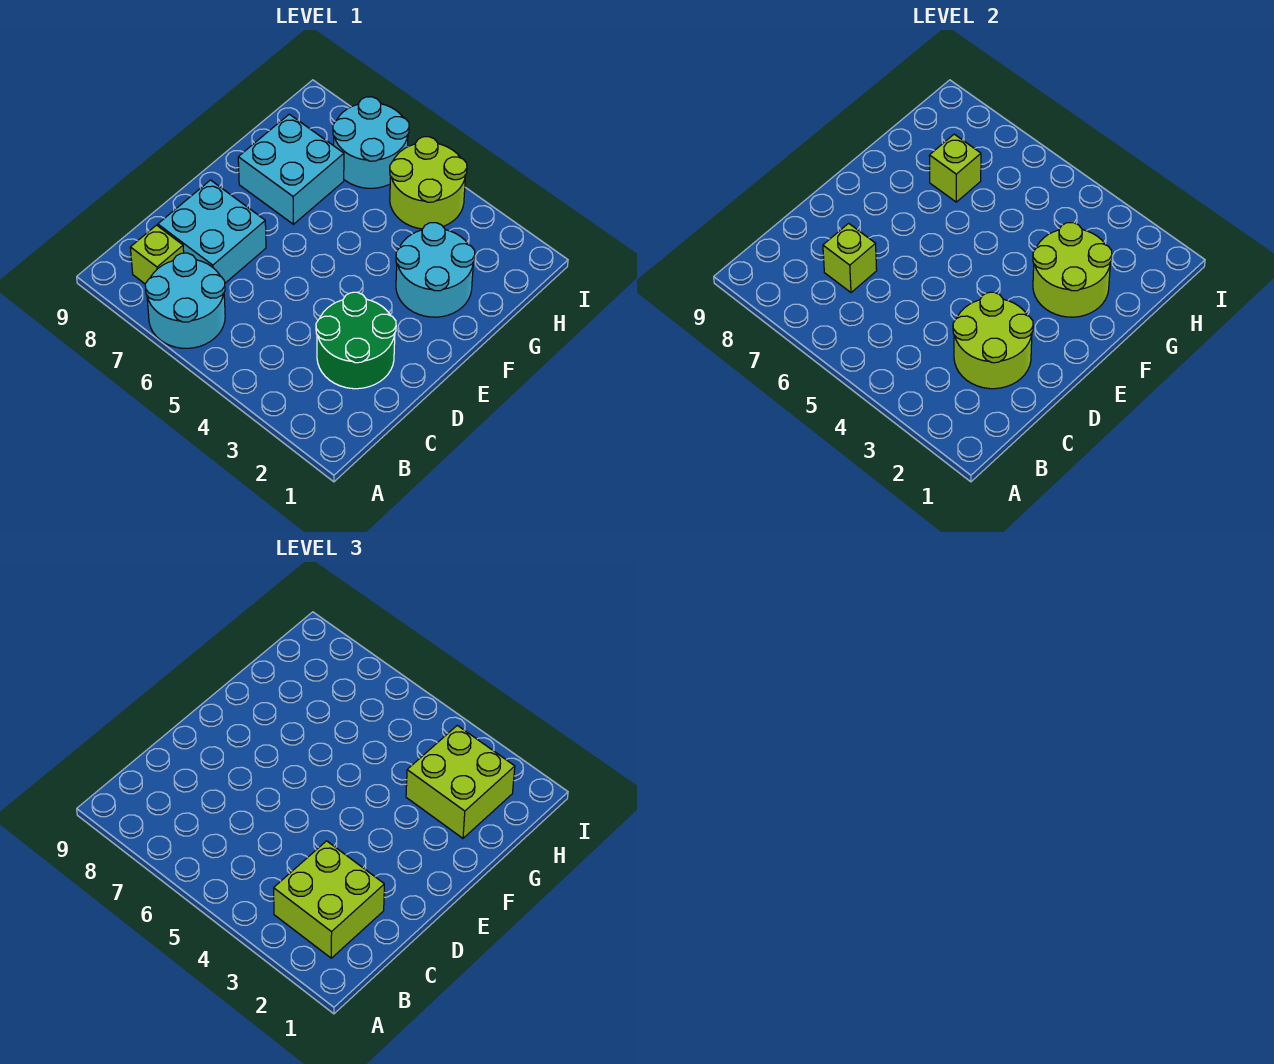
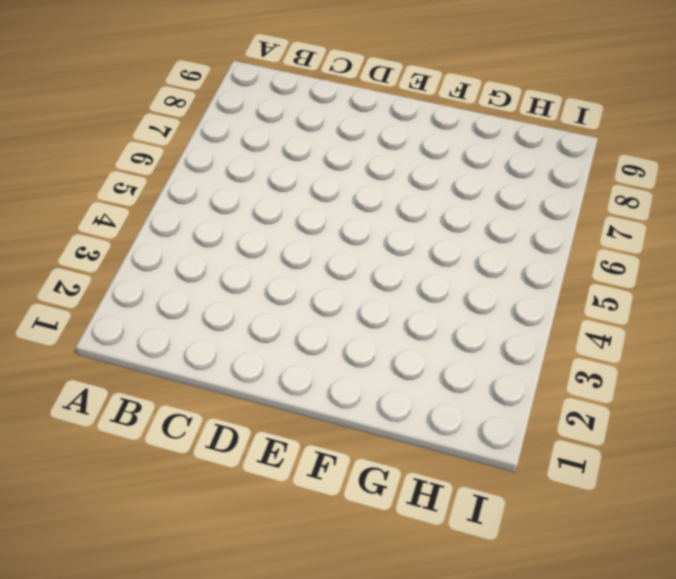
none -> cyan 2x2 round brick [145,253,225,348]
none -> lime 1x1 brick [130,225,184,284]
none -> green 2x2 round brick [316,292,396,389]

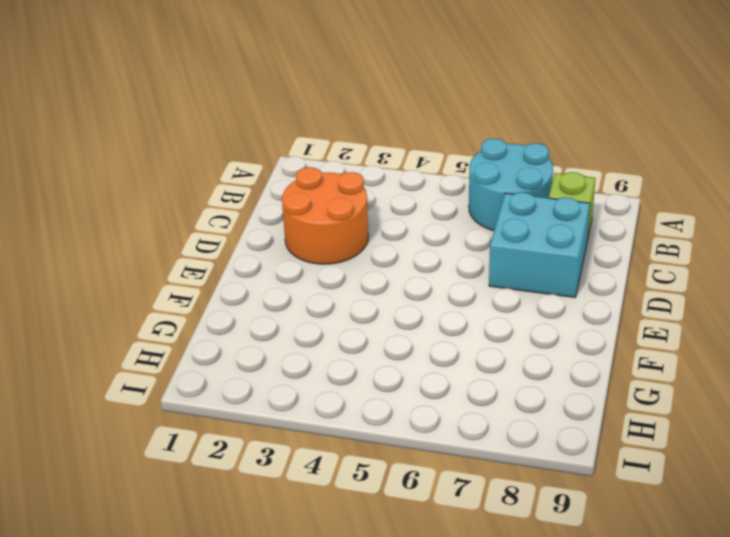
orange 2x2 round brick [282,167,368,264] -> green 2x2 round brick [316,292,396,389]
none -> cyan 2x2 round brick [396,223,475,317]
none -> cyan 2x2 brick [238,114,344,224]
none -> lime 2x2 round brick [390,137,467,229]

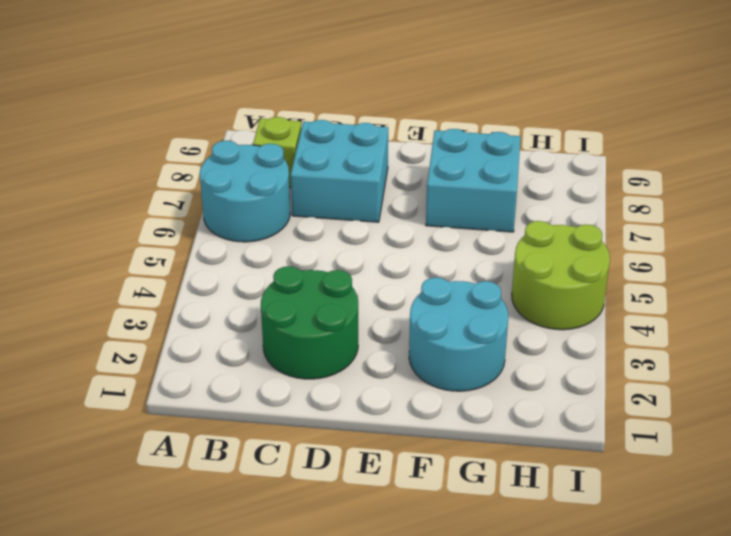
none -> cyan 2x2 round brick [333,97,409,188]
none -> lime 2x2 round brick [953,292,1033,389]
none -> lime 1x1 brick [823,223,877,292]

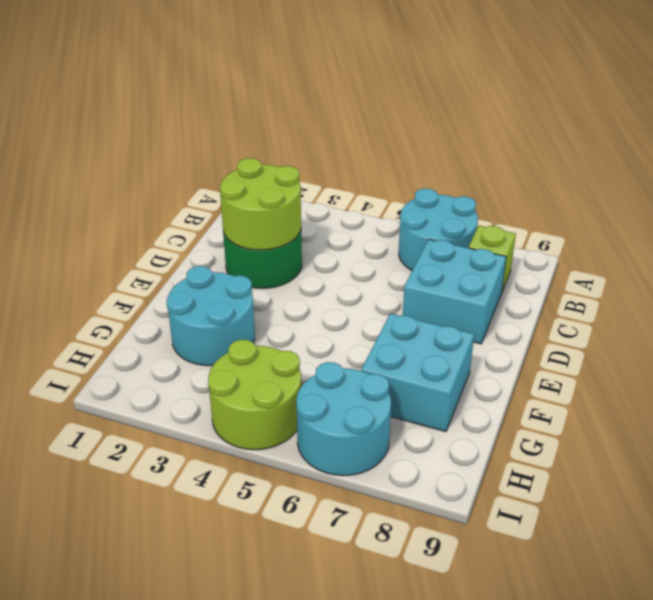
none -> lime 1x1 brick [823,223,877,292]
none -> lime 2x2 round brick [1033,223,1112,317]
none -> lime 1x1 brick [929,134,981,202]

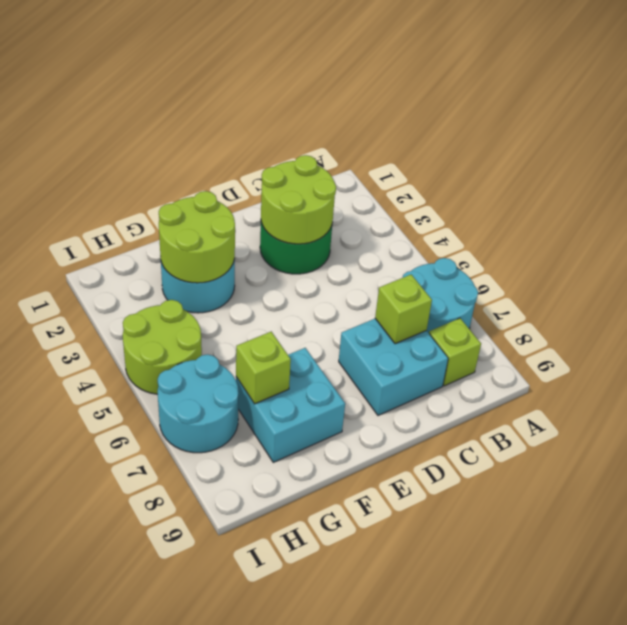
none -> lime 2x2 brick [274,841,384,958]
none -> lime 2x2 brick [406,725,515,838]

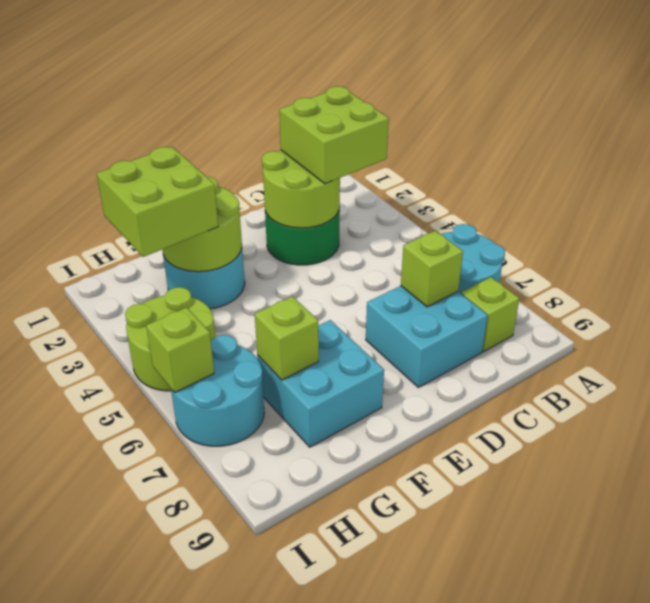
lime 1x1 brick [146,307,214,392] -> none

